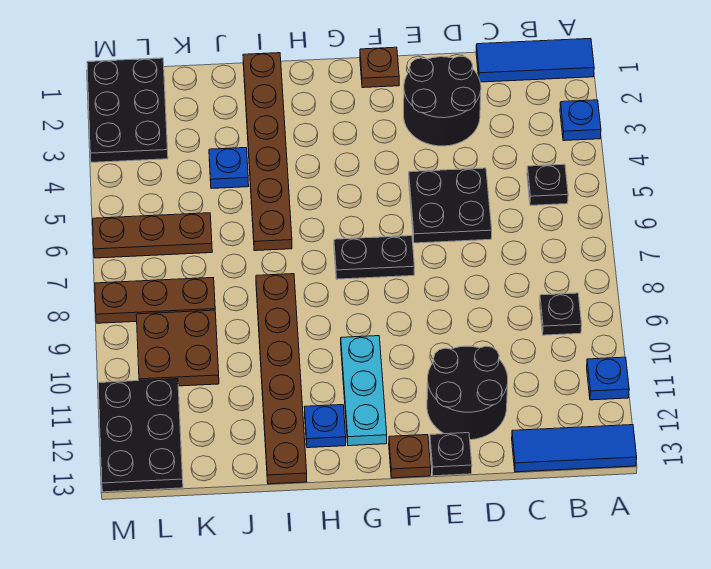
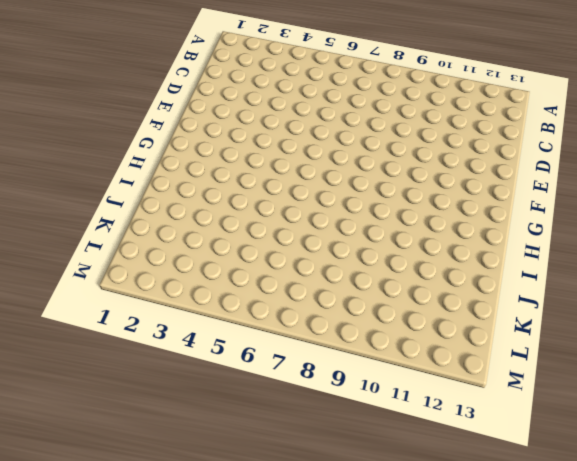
none -> blue 1x3 tile [476,39,594,82]
none -> blue 1x1 plate [560,100,601,141]
none -> blue 1x1 plate [587,357,629,400]

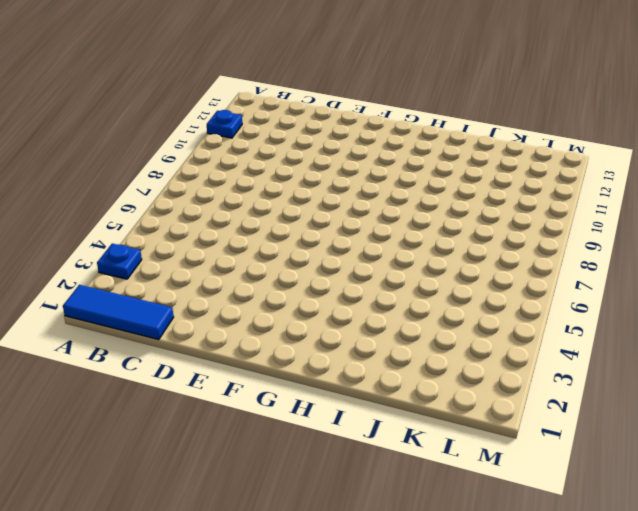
none -> blue 1x3 tile [512,425,637,472]
none -> black 1x1 plate [527,164,568,205]
none -> black 1x1 plate [540,293,582,335]

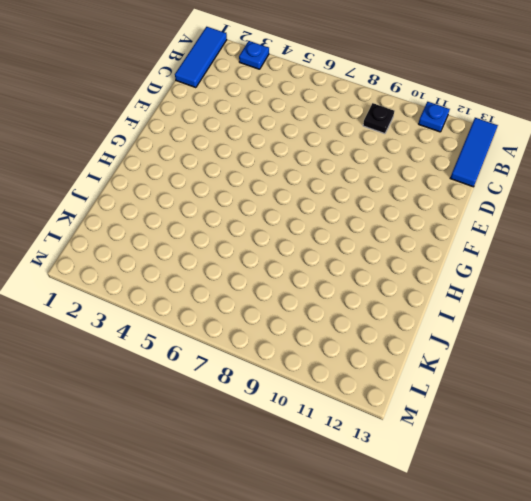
none -> black 1x1 plate [527,164,568,205]
none -> black 2x2 round brick [404,56,481,146]
none -> black 2x2 plate [409,168,492,243]

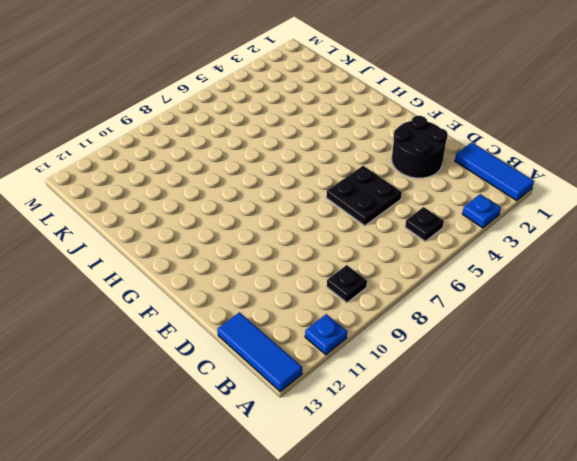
none -> black 2x2 round brick [427,346,508,440]
none -> black 1x1 plate [430,433,472,476]
none -> brown 1x1 plate [360,47,399,88]

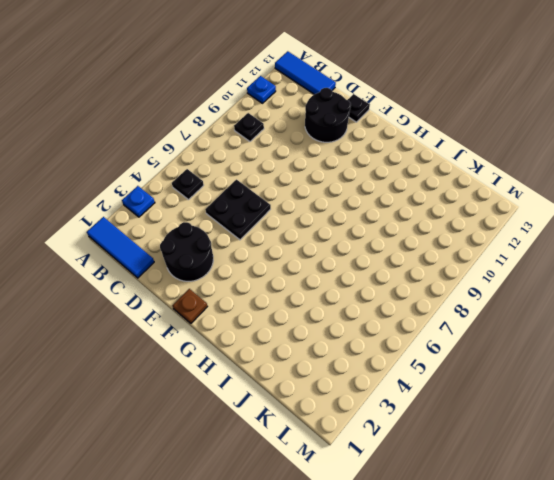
none -> black 1x2 plate [334,236,415,279]
none -> brown 1x1 plate [389,435,431,478]
none -> cyan 1x3 plate [341,336,387,446]

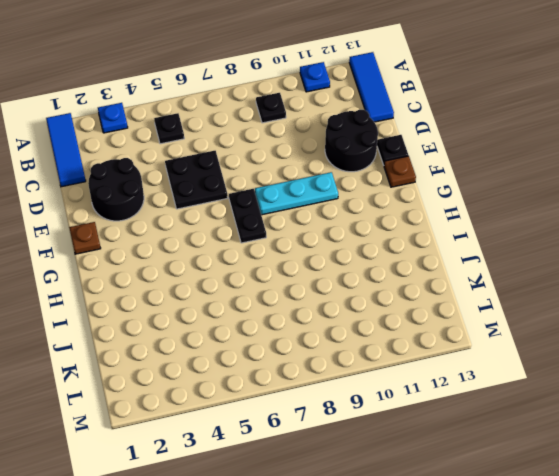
cyan 1x3 plate [255,172,338,215] -> cyan 1x3 plate moved to [341,336,387,446]
none -> blue 1x1 plate [305,405,346,448]
none -> brown 1x6 plate [243,53,292,251]
none -> brown 1x6 plate [256,274,307,484]

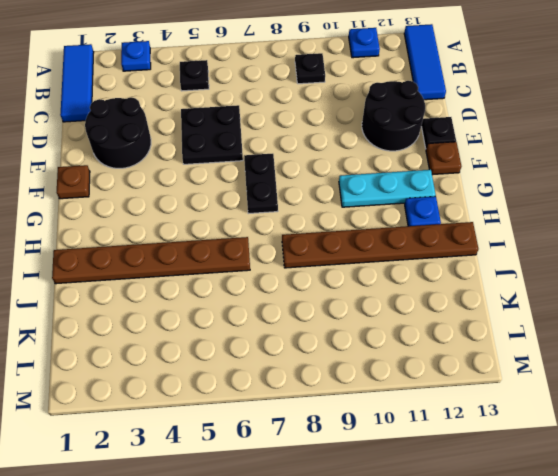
none -> blue 1x1 plate [209,148,249,189]
none -> brown 1x3 plate [93,213,212,258]
none -> brown 1x3 plate [95,278,215,323]

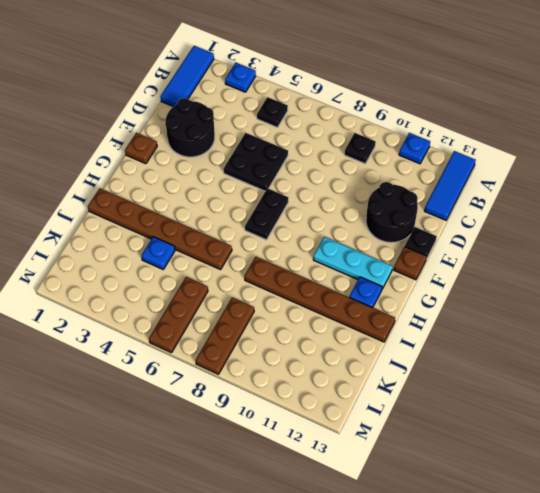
none -> brown 2x2 plate [136,310,219,386]
none -> black 2x3 plate [87,58,168,162]
none -> black 2x3 plate [98,379,183,492]

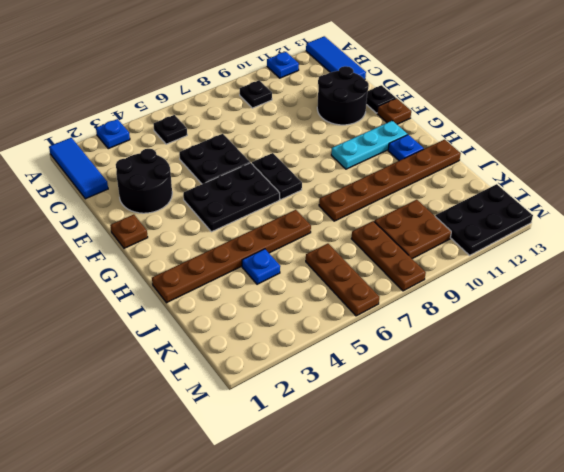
black 2x3 plate [183,163,280,232] -> black 2x3 plate moved to [87,58,168,162]

